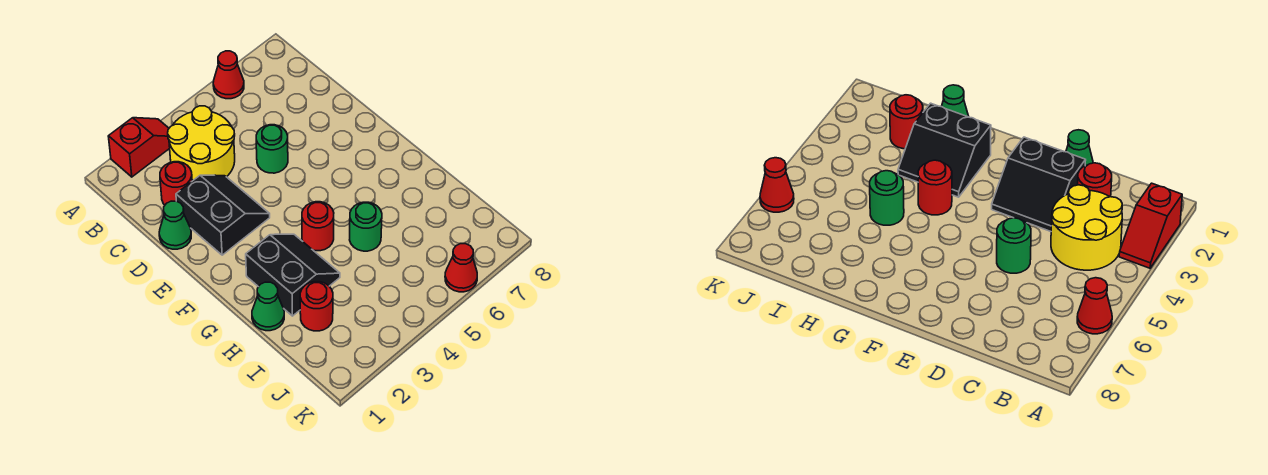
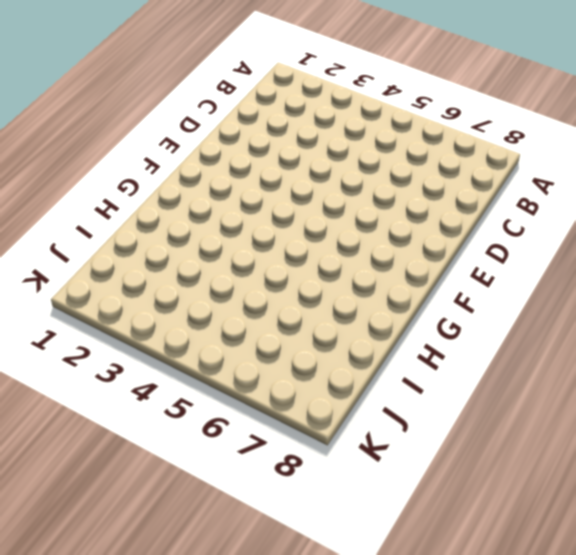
none -> red 1x2 slope [108,118,170,177]
none -> red 1x1 cone [213,51,244,99]
none -> yellow 2x2 round brick [168,106,235,181]

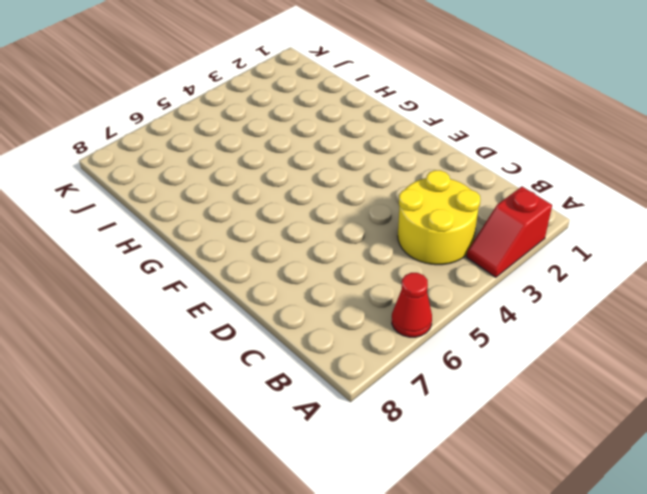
none -> red 1x1 round brick [160,162,192,205]
none -> green 1x1 cone [159,201,191,249]
none -> black 2x2 slope [176,175,270,255]

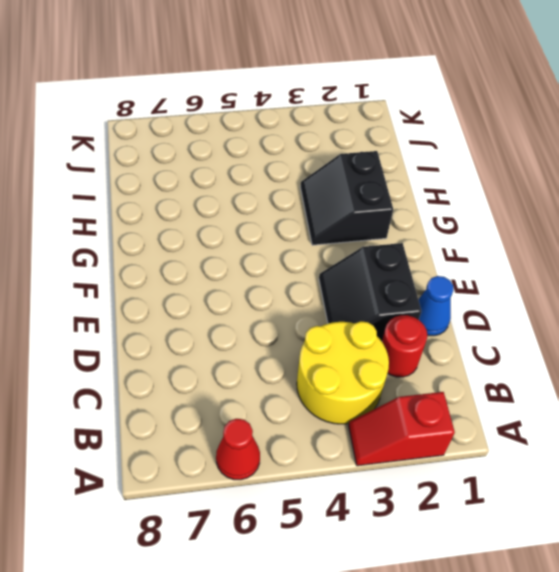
blue 1x1 cone [418,276,453,336] -> green 1x1 cone [159,201,191,249]
none -> green 1x1 round brick [256,125,288,173]
none -> red 1x1 round brick [302,202,334,251]
none -> green 1x1 cone [252,282,284,331]

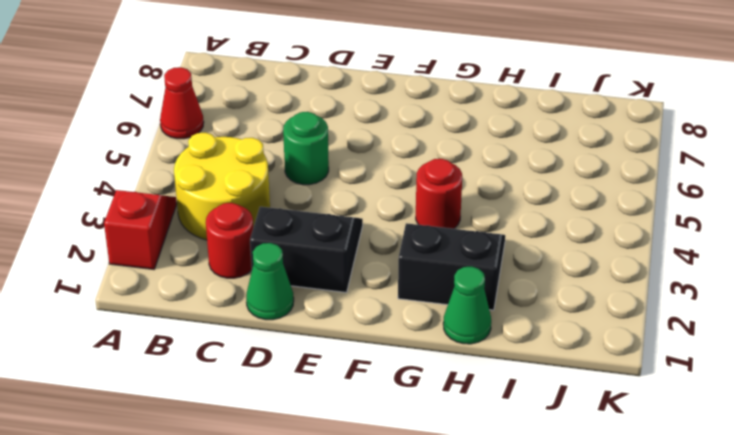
none -> green 1x1 round brick [350,202,382,251]
none -> red 1x1 round brick [300,282,333,331]
none -> red 1x1 cone [445,244,477,292]

